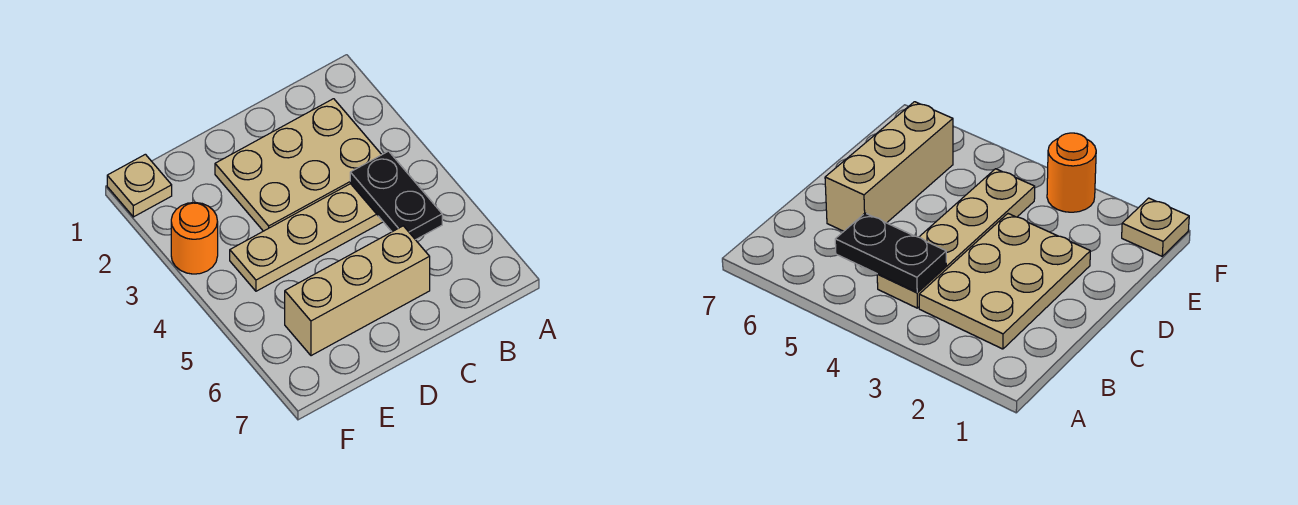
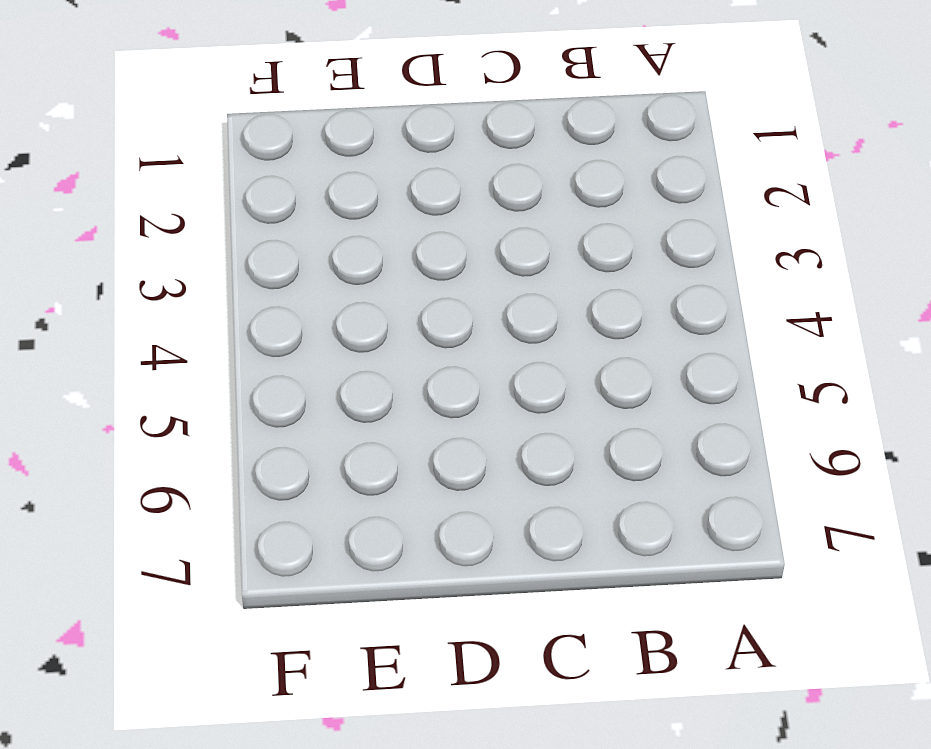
none -> tan 2x3 plate [215,99,382,231]
none -> tan 1x4 plate [230,184,383,291]

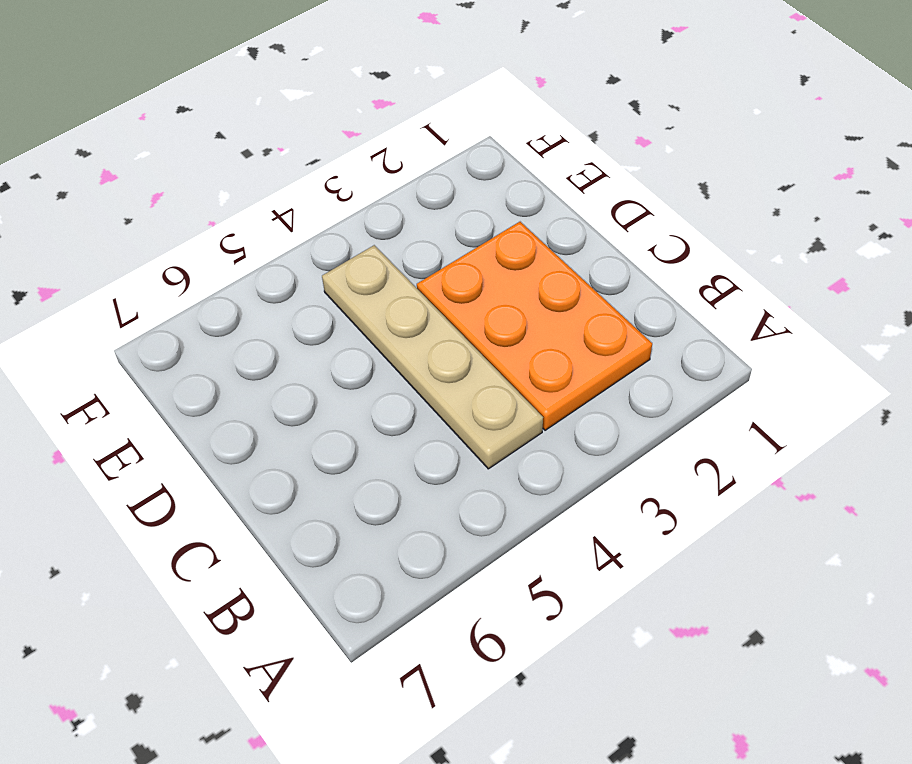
orange 2x3 plate [417,222,652,430] -> tan 2x3 plate [215,99,382,231]
none -> tan 1x3 brick [285,226,430,356]
none -> tan 1x1 plate [107,154,172,217]

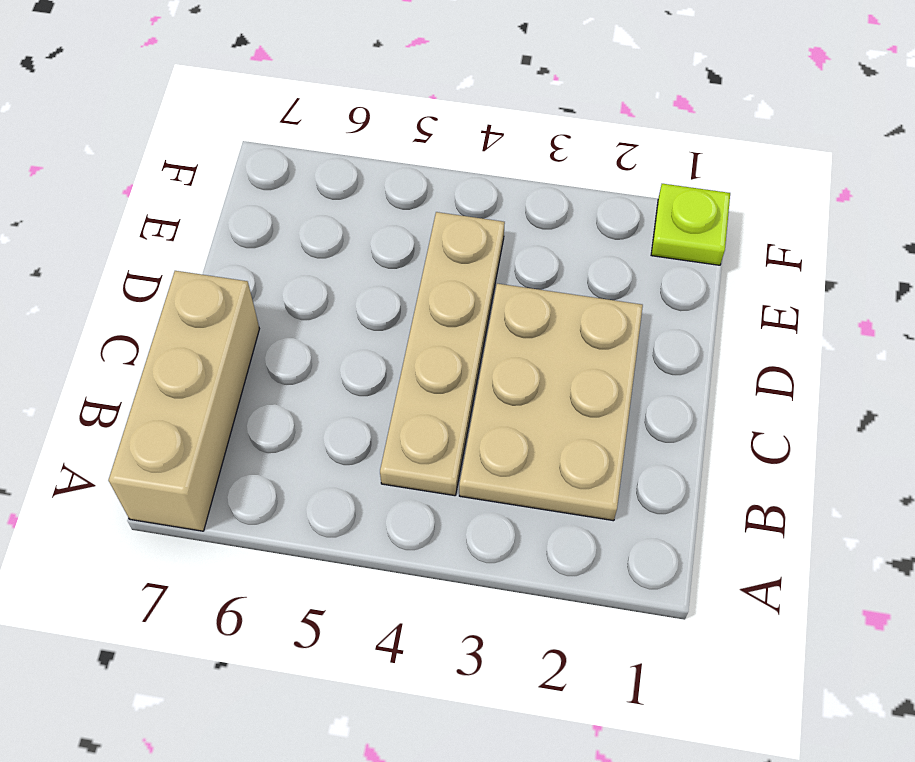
tan 1x3 brick [109,271,259,531] -> tan 1x3 brick moved to [285,226,430,356]
lime 1x1 plate [651,184,730,265] -> tan 1x1 plate [107,154,172,217]
none -> orange 1x1 round brick [171,202,218,274]
none -> black 1x2 plate [350,151,442,240]

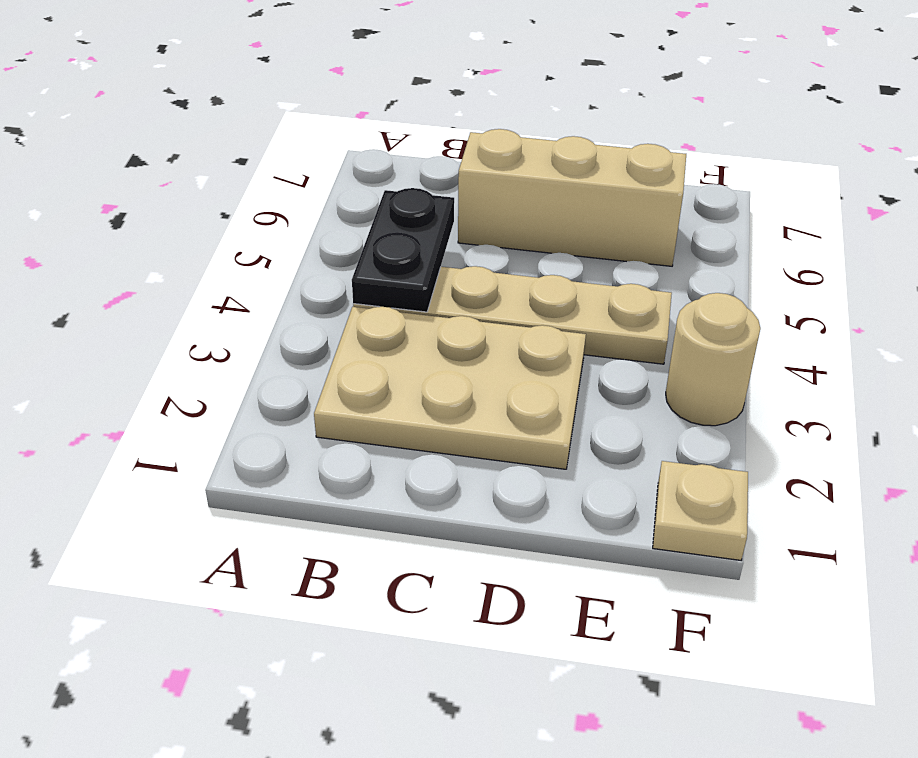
tan 1x1 round brick [666,293,760,426] -> orange 1x1 round brick [171,202,218,274]

